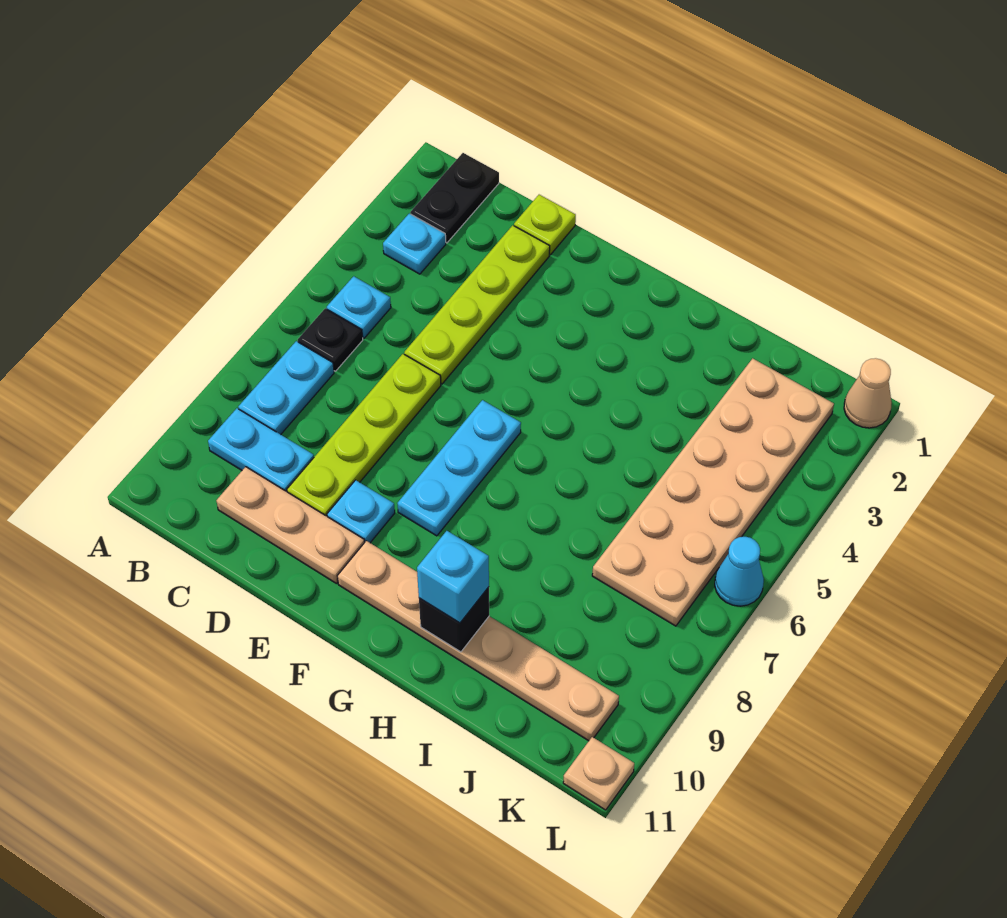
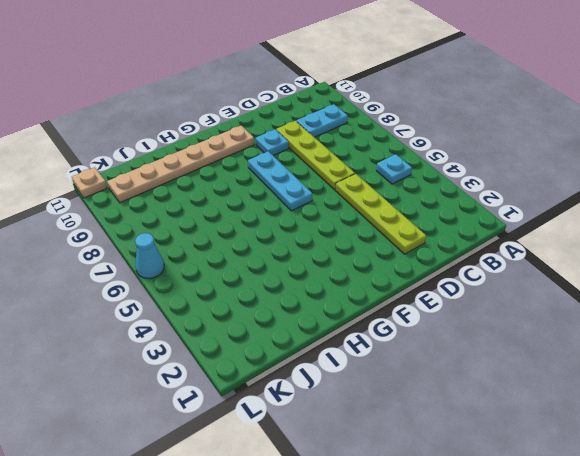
none -> black 1x2 plate [410,153,499,243]
none -> cyan 1x1 plate [383,214,446,274]
none -> black 1x1 plate [298,308,363,371]

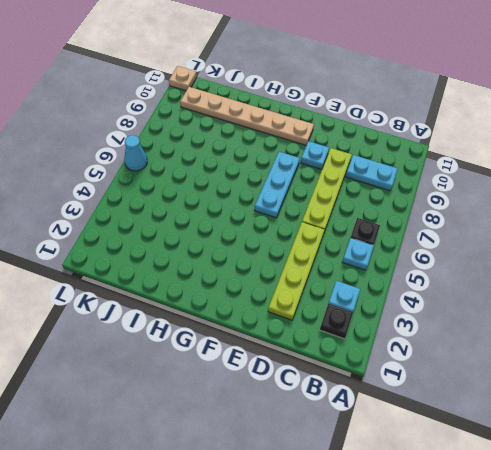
black 1x1 plate [320,303,353,339] -> black 1x2 plate [410,153,499,243]
none -> cyan 1x2 plate [238,341,334,435]
none -> tan 1x3 plate [216,467,365,583]
none -> lime 1x1 plate [514,195,576,255]

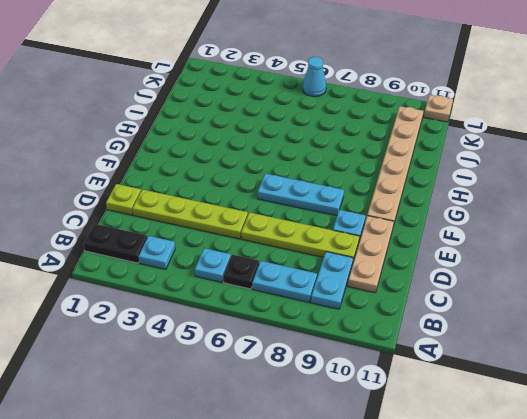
none -> tan 2x6 plate [592,358,834,626]
none -> tan 1x1 cone [844,358,892,428]
none -> black 1x1 brick [419,587,489,652]

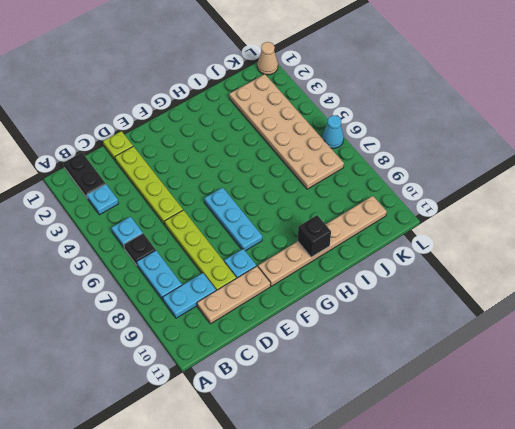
none -> tan 1x1 plate [563,737,634,810]
none -> cyan 1x1 brick [417,531,489,623]

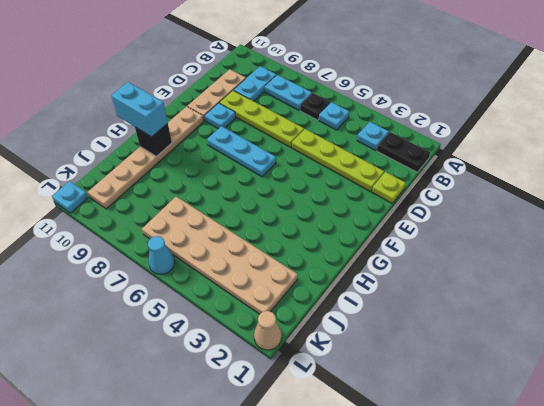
cyan 1x2 brick [111,82,168,137] -> cyan 1x1 brick [417,531,489,623]
cyan 1x1 plate [52,181,88,213] -> tan 1x1 plate [563,737,634,810]

